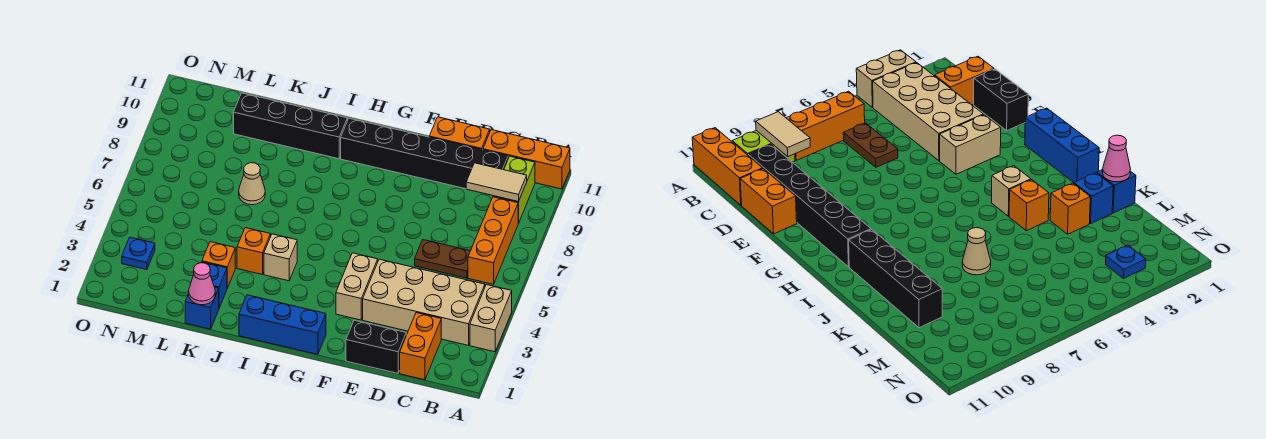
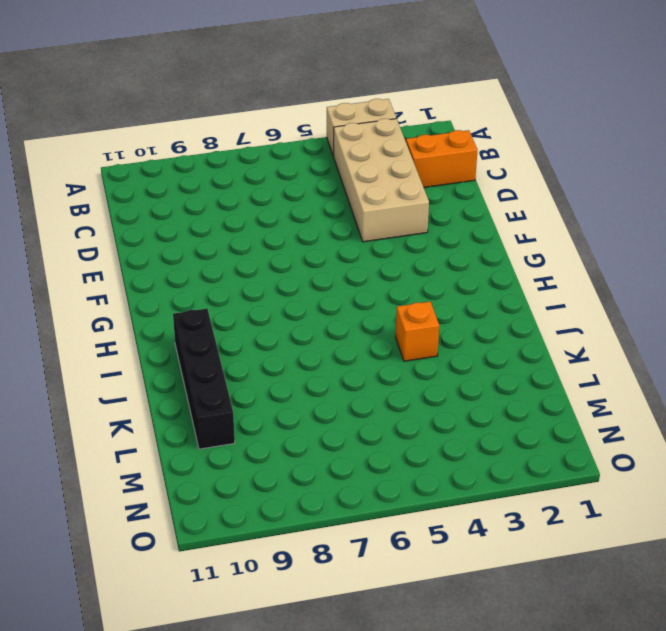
none -> orange 1x3 brick [483,130,570,189]
none -> orange 1x3 brick [468,197,518,284]
none -> lime 1x2 brick [493,156,535,223]

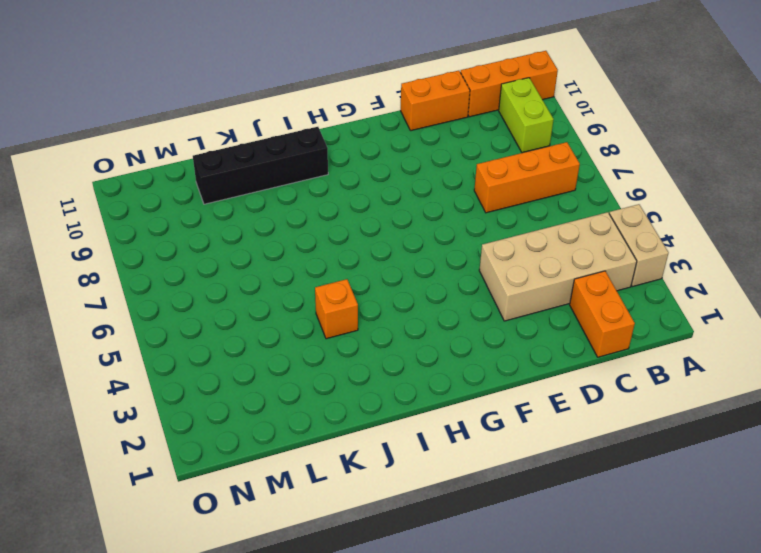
orange 1x3 brick [474,142,580,213] -> orange 1x3 brick turned to [468,197,518,284]
none -> brown 1x2 plate [415,240,470,278]
none -> black 1x6 brick [341,118,508,189]
none -> black 1x2 brick [346,320,406,373]

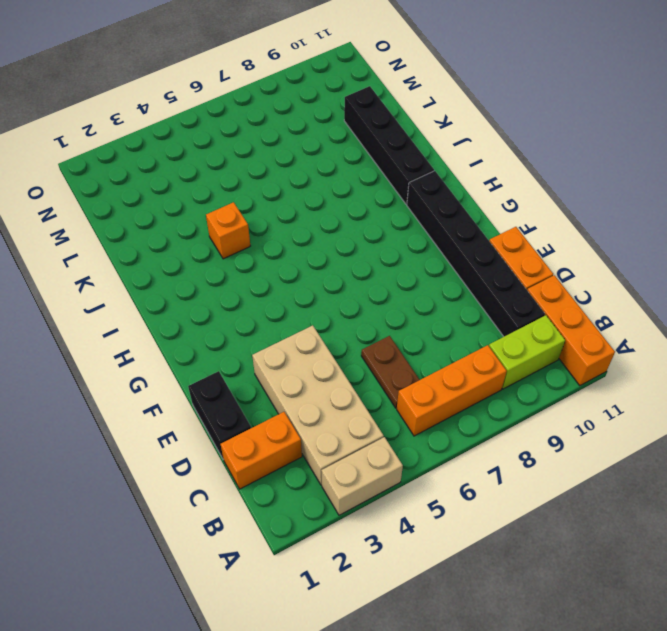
none -> tan 1x2 brick [336,253,378,320]
none -> blue 1x3 brick [239,295,326,355]
none -> tan 1x1 brick [264,234,297,281]

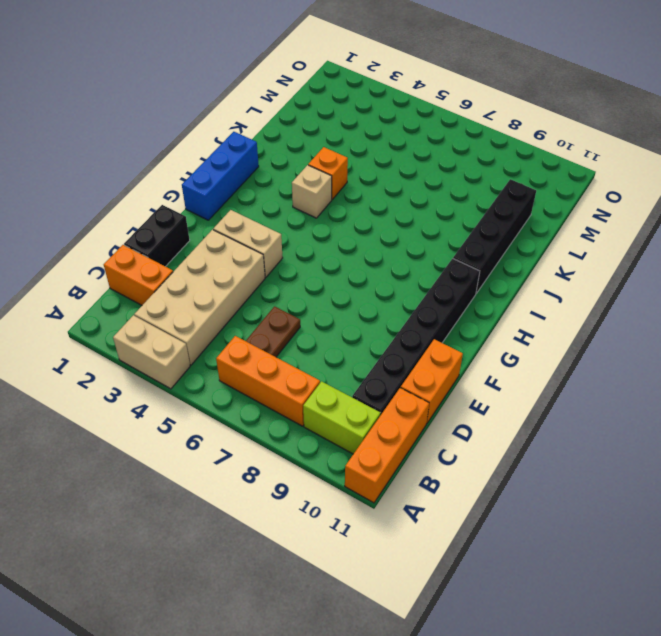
none -> blue 1x1 brick [185,287,219,329]
none -> blue 1x1 brick [201,262,227,308]
none -> orange 1x1 brick [202,242,235,288]

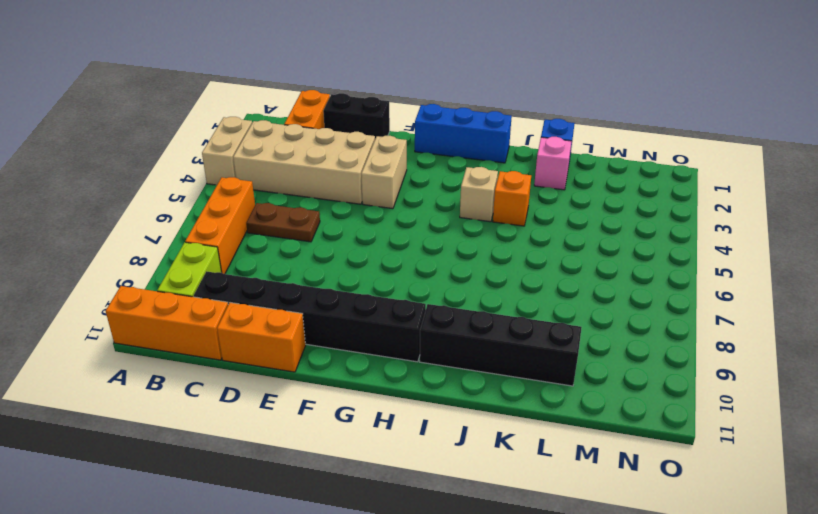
pink 1x1 brick [534,137,572,190] -> blue 1x1 brick [201,262,227,308]
none -> orange 1x1 brick [202,242,235,288]
none -> tan 1x1 cone [239,163,265,205]
none -> blue 1x1 plate [122,237,155,270]

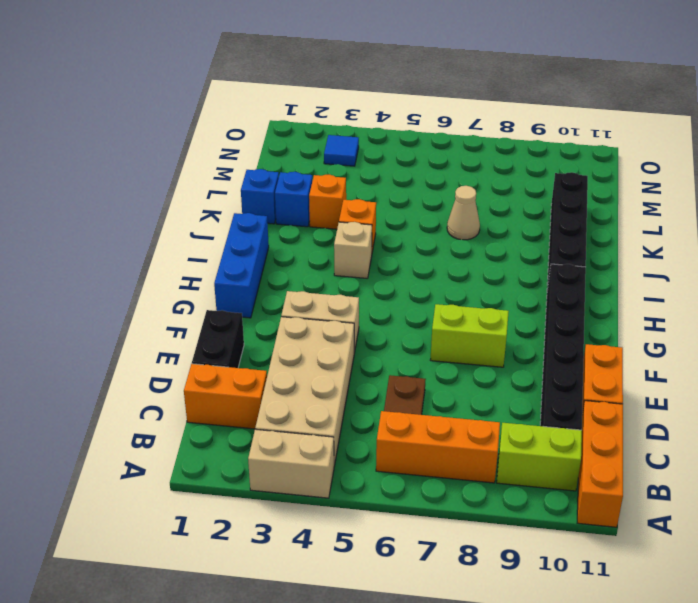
lime 1x2 brick [431,304,509,367] -> none
blue 1x1 tile [324,135,359,166] -> blue 1x1 plate [122,237,155,270]
none -> tan 1x2 tile [466,163,527,202]
none -> pink 1x1 cone [189,263,215,305]

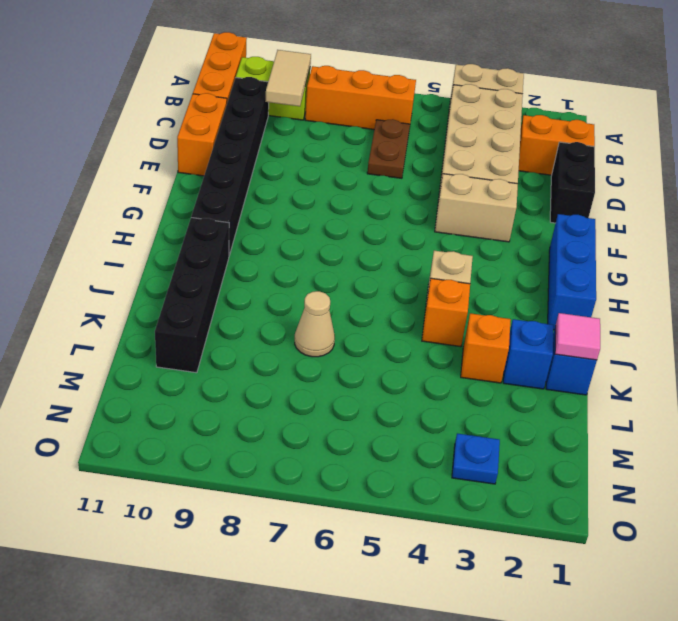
pink 1x1 tile [555,313,600,360] -> pink 1x1 cone [189,263,215,305]

